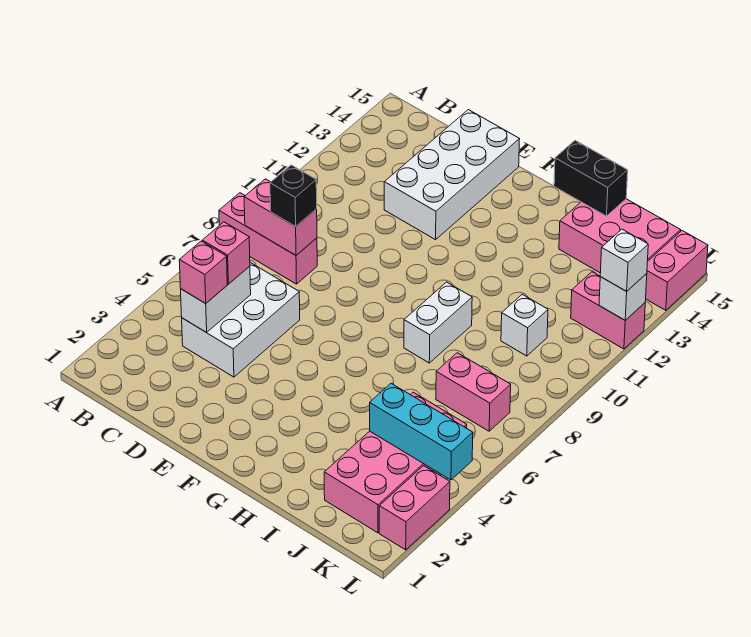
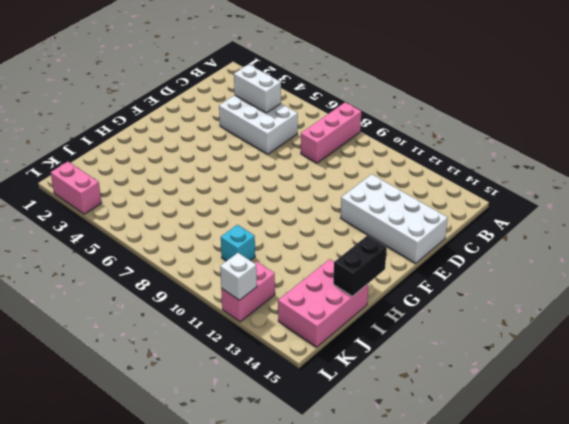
cyan 1x1 brick [221,225,255,261] -> white 1x1 brick [501,294,548,356]
none -> white 1x2 brick [404,282,472,363]
none -> pink 2x4 brick [324,392,467,533]
none -> pink 1x2 brick [436,353,511,431]

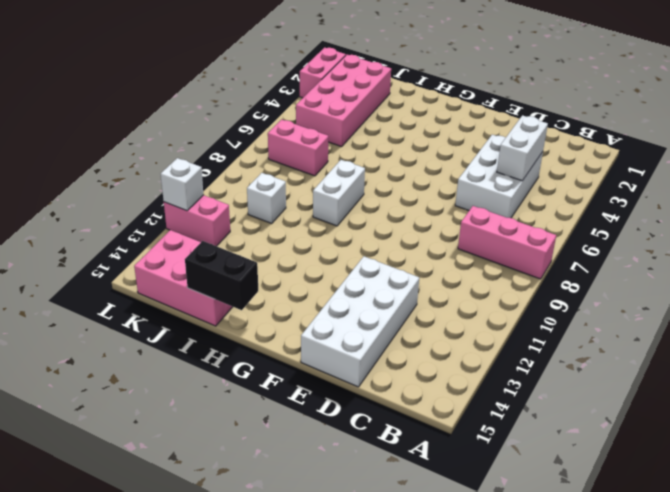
none -> pink 1x2 brick [646,231,708,310]
none -> pink 1x2 brick [244,179,317,255]
none -> cyan 1x3 brick [370,384,473,480]

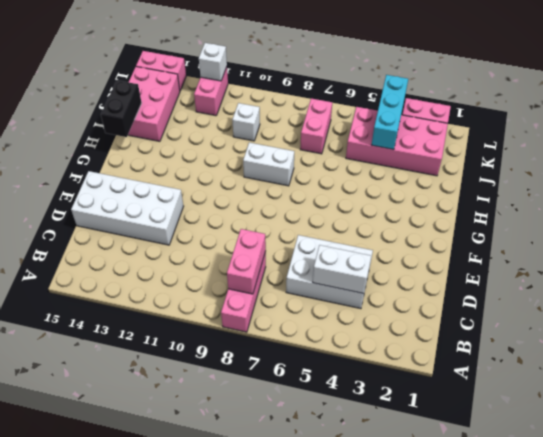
none -> pink 1x1 brick [179,241,227,303]
none -> pink 1x1 brick [202,222,250,284]
none -> black 1x1 brick [270,165,317,227]

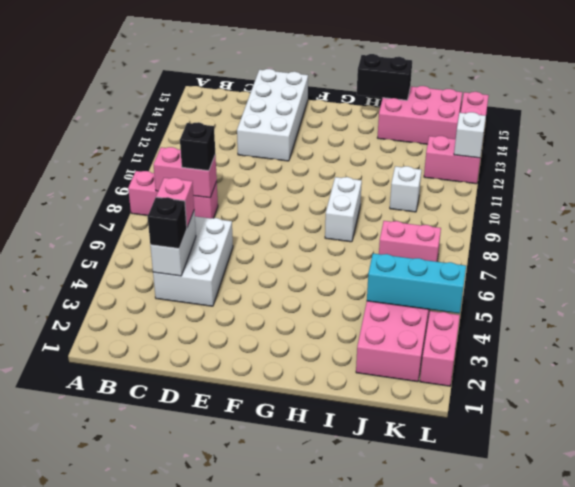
black 1x1 brick [148,197,187,248] -> pink 1x1 brick [179,241,227,303]
none -> white 1x1 brick [600,229,648,291]

